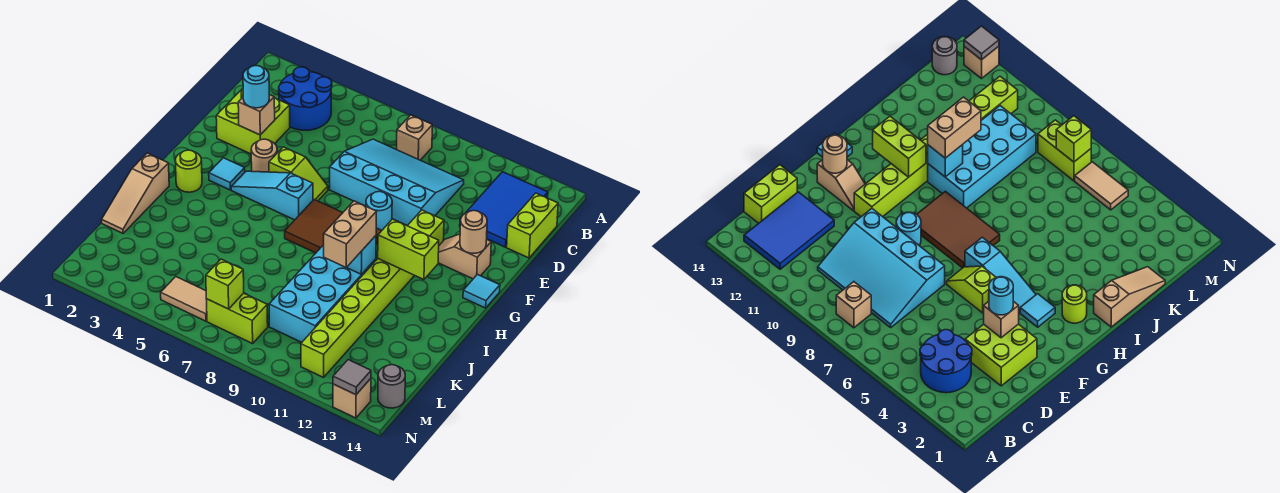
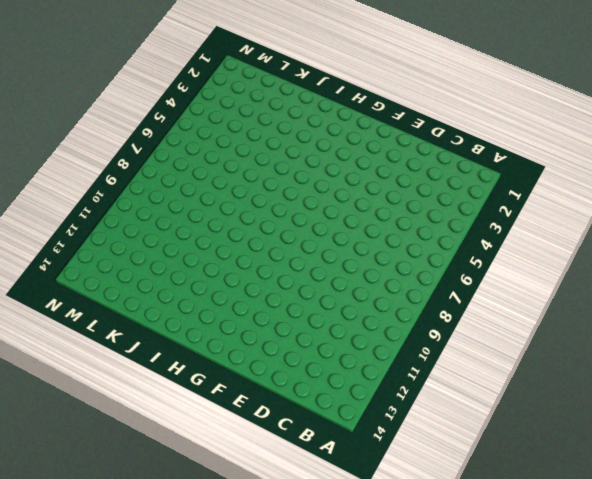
none -> blue 2x2 round brick [279,67,332,130]
none -> tan 1x1 brick [397,115,432,160]
none -> blue 2x3 tile [460,172,548,247]
none -> cyan 3x4 slope [330,139,464,226]

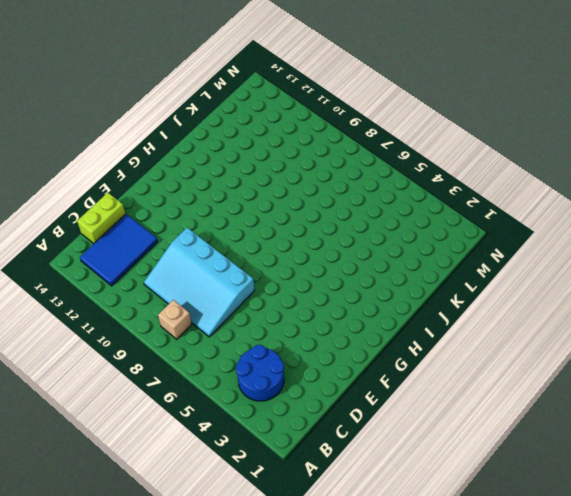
none -> lime 2x2 brick [216,89,290,154]
none -> tan 1x1 round brick [251,139,277,172]
none -> lime 1x2 slope [269,147,328,201]
none -> cyan 1x1 round brick [366,191,392,230]

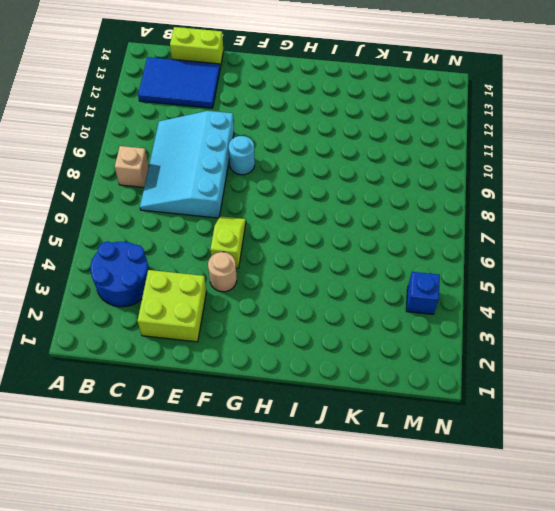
blue 1x1 brick [406,272,440,314] -> none
none -> lime 1x8 brick [301,210,444,377]
none -> tan 1x2 slope [438,234,491,279]
none -> cyan 1x1 tile [209,158,245,190]
none -> cyan 1x3 slope [231,171,313,220]

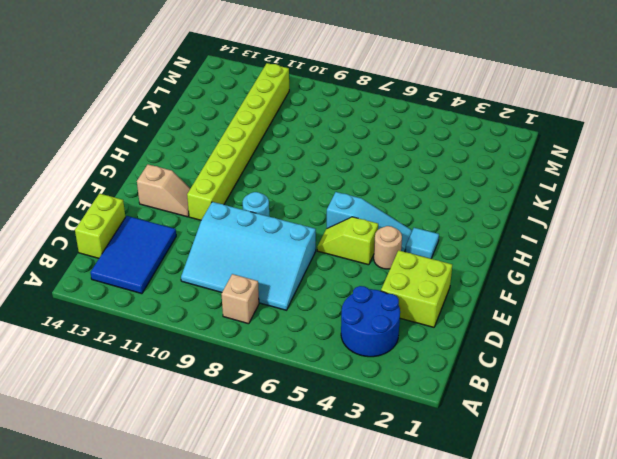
none -> brown 2x3 tile [285,200,382,253]
none -> cyan 1x1 tile [463,274,500,308]
none -> lime 1x1 round brick [175,150,202,192]
none -> tan 1x3 slope [102,153,169,233]

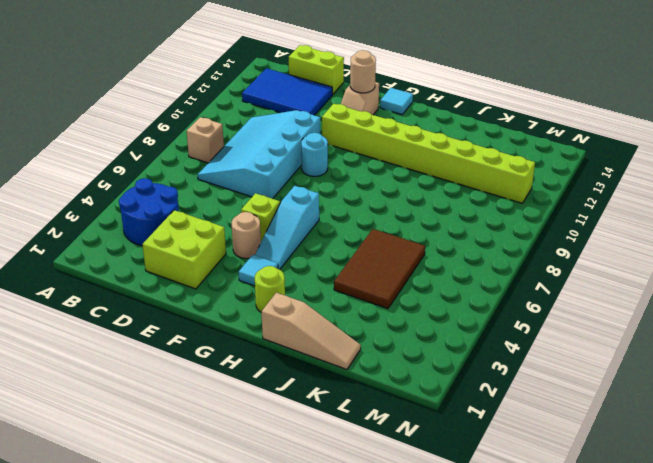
brown 2x3 tile [334,229,425,309] -> brown 2x3 tile moved to [285,200,382,253]
none -> cyan 2x4 brick [269,245,376,342]
none -> tan 1x2 tile [161,277,207,321]
none -> lime 1x2 brick [207,293,268,344]
none -> grey 1x1 round brick [378,365,405,408]

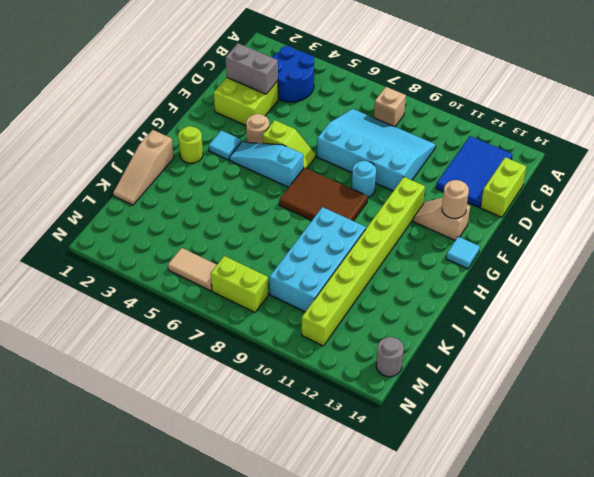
grey 1x2 brick [226,43,278,94] -> none
none -> tan 1x1 brick [333,379,371,418]
none -> tan 1x1 brick [238,95,275,135]
none -> lime 1x2 brick [378,219,439,280]
none -> cyan 1x1 brick [347,236,376,274]

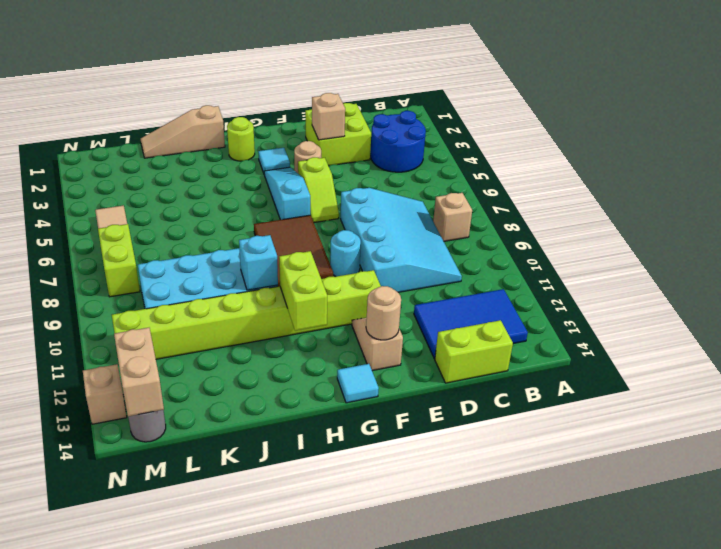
tan 1x2 brick [114,328,164,416] -> tan 1x2 brick turned to [324,201,376,268]
none -> lime 1x1 brick [206,259,244,309]
none -> grey 1x1 tile [333,360,371,395]
none -> cyan 1x1 round brick [243,66,269,108]

